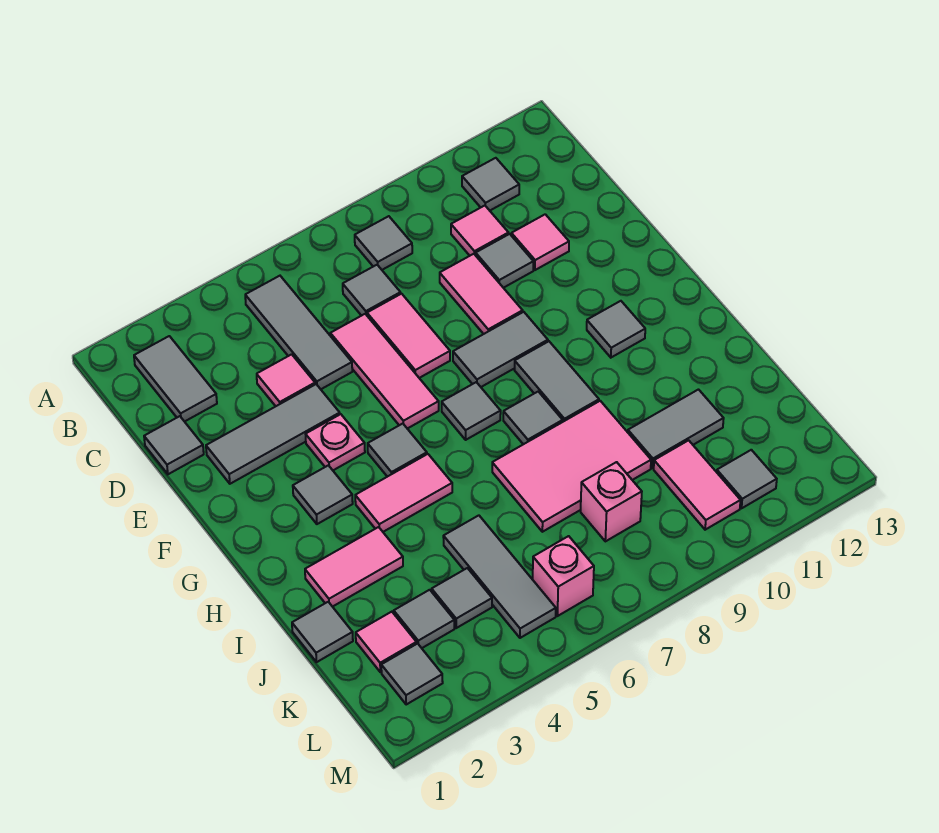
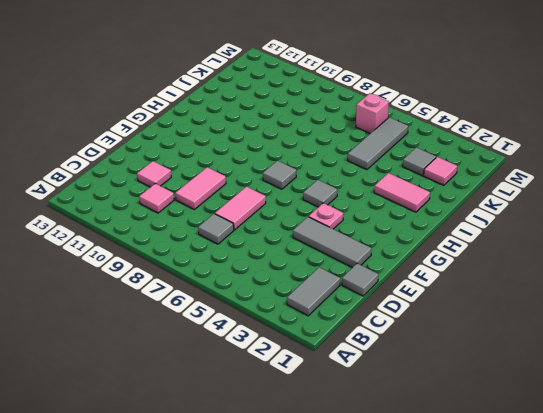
none -> grey 1x3 tile [245,276,352,389]
none -> grey 1x1 tile [355,216,412,270]
none -> grey 1x1 tile [462,158,519,211]
none -> pink 1x1 tile [257,354,315,406]

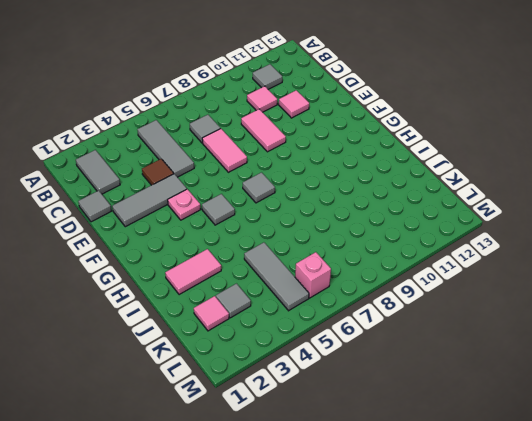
brown 1x1 tile [142,159,174,185] -> pink 1x1 tile [257,354,315,406]
none -> grey 1x1 tile [355,216,412,270]
none -> pink 1x3 tile [330,314,439,429]
none -> grey 1x1 tile [476,234,533,288]
none -> grey 1x2 tile [453,312,548,387]

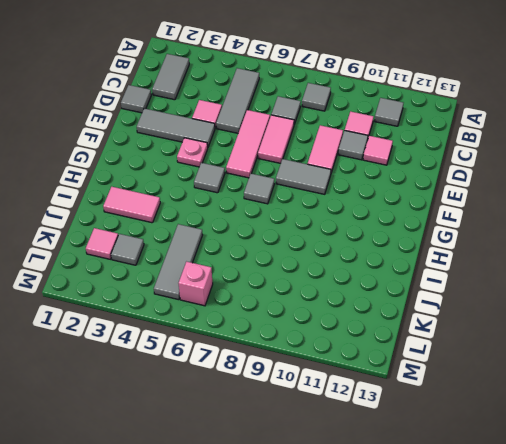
none -> grey 1x1 tile [293,465,353,524]
none -> grey 1x2 tile [515,341,599,422]
none -> grey 1x1 tile [587,301,645,357]
none -> pink 1x2 tile [355,454,452,532]

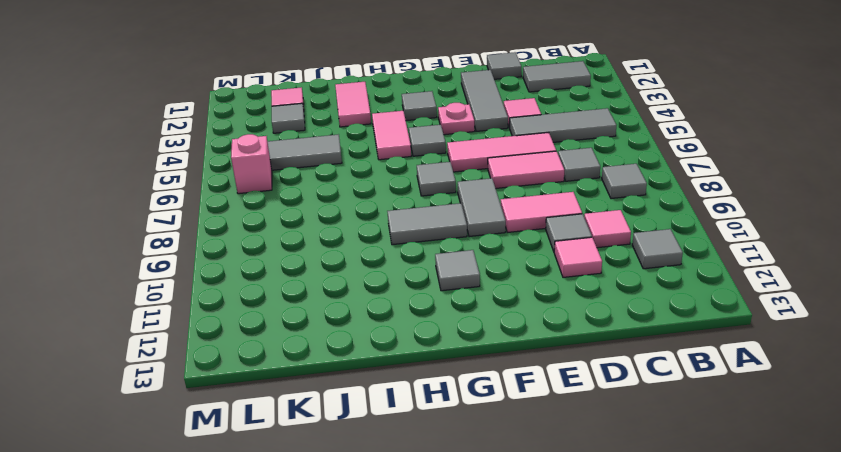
none -> grey 1x1 tile [503,392,563,444]
none -> pink 2x3 tile [492,401,651,532]
none -> grey 1x1 tile [292,602,353,662]
none -> grey 1x2 tile [628,390,724,468]

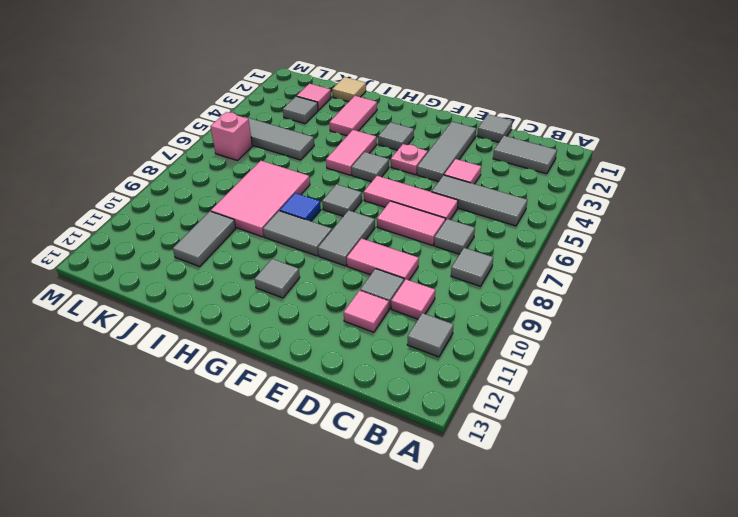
blue 1x1 tile [280,193,321,221] -> grey 1x1 tile [503,392,563,444]
tan 1x1 tile [332,77,366,102] -> grey 1x1 tile [292,602,353,662]
none -> grey 1x1 tile [432,568,492,628]
none -> pink 1x1 brick [581,462,642,541]
none -> pink 1x2 tile [654,440,741,530]
none -> grey 1x1 tile [381,644,443,704]

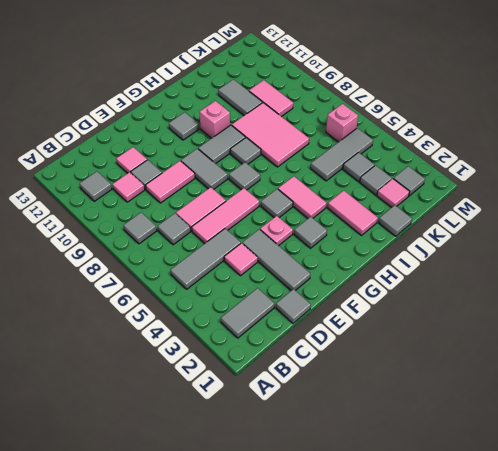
pink 1x1 brick [199,101,230,138] -> pink 1x1 brick moved to [581,462,642,541]
pink 1x2 tile [249,80,293,117] -> pink 1x2 tile turned to [654,440,741,530]
none -> grey 1x1 tile [717,450,777,508]

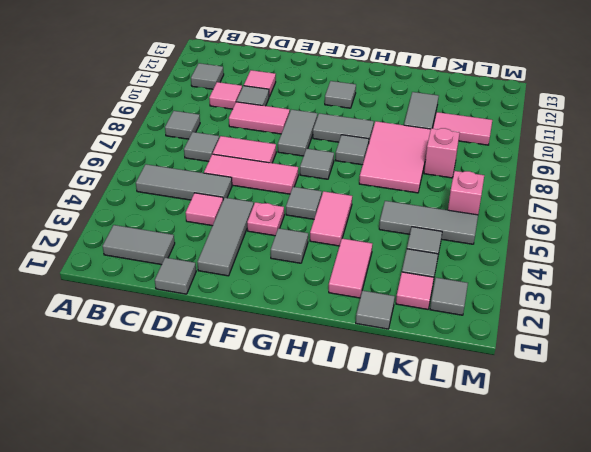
none -> grey 1x1 tile [717,450,777,508]

